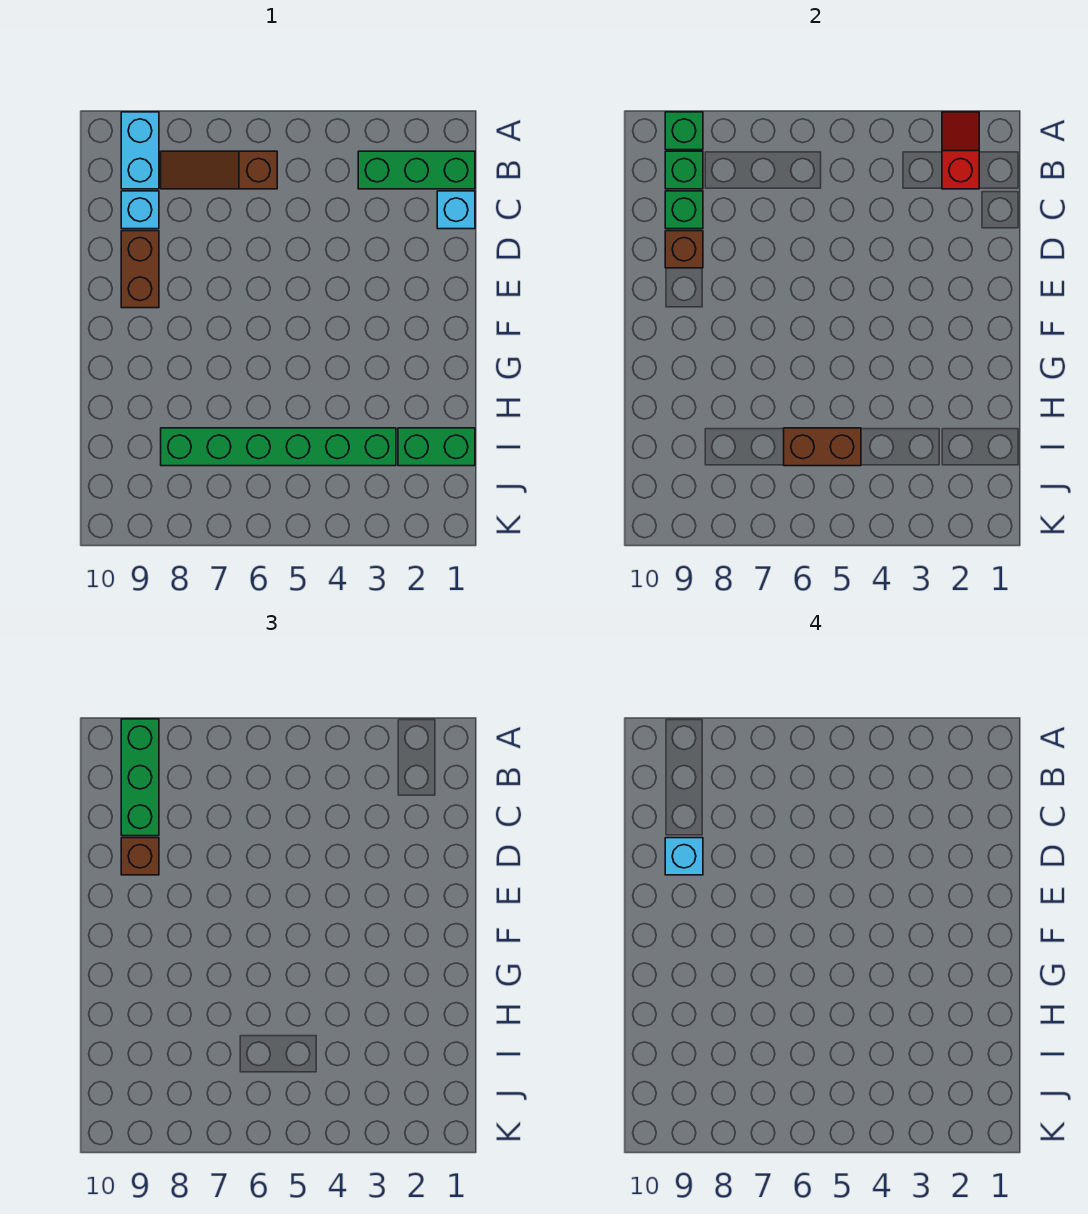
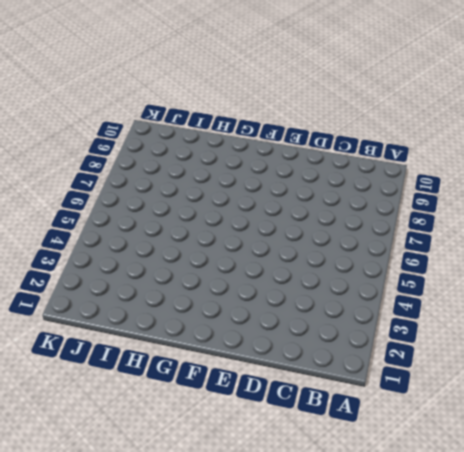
none -> cyan 1x2 brick [121,112,159,189]
none -> green 1x3 brick [358,151,475,189]
none -> brown 1x3 slope [161,151,277,189]

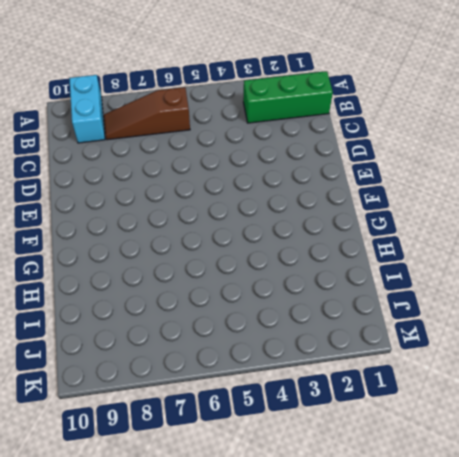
none -> cyan 1x1 brick [437,191,475,229]
none -> cyan 1x1 brick [121,191,159,229]
none -> brown 1x2 brick [121,231,159,308]

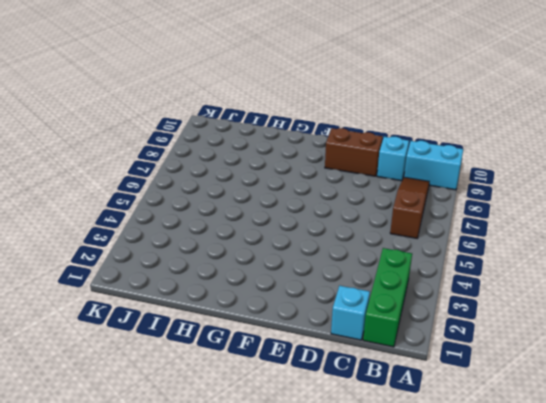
none -> green 1x2 brick [398,428,475,466]
none -> green 1x6 brick [161,428,396,466]
none -> red 1x2 slope [942,112,979,189]

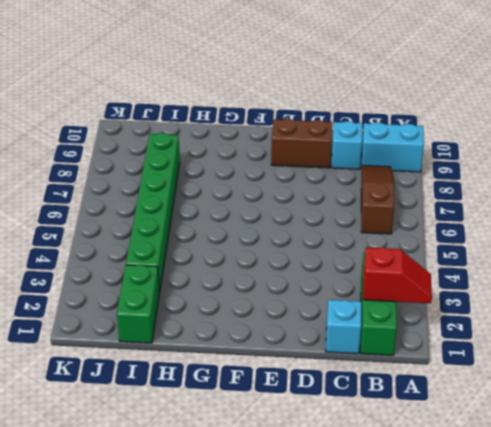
none -> green 1x1 brick [665,112,703,150]
none -> green 1x1 brick [665,151,703,189]
none -> green 1x1 brick [665,191,703,229]

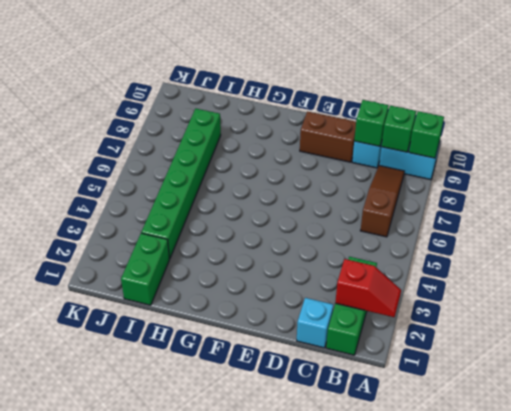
none -> brown 1x1 brick [665,231,703,268]
none -> brown 1x2 brick [784,428,861,466]
none -> green 1x3 brick [121,719,159,836]

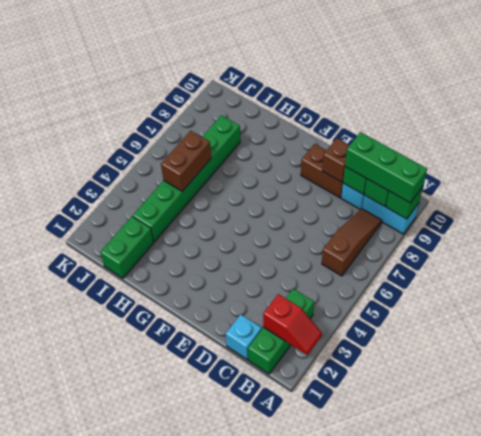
none -> brown 1x1 brick [121,838,159,875]
none -> cyan 1x1 brick [665,838,703,875]

